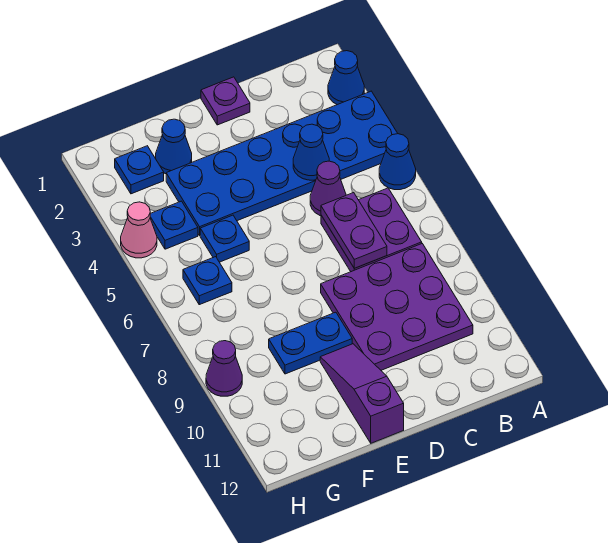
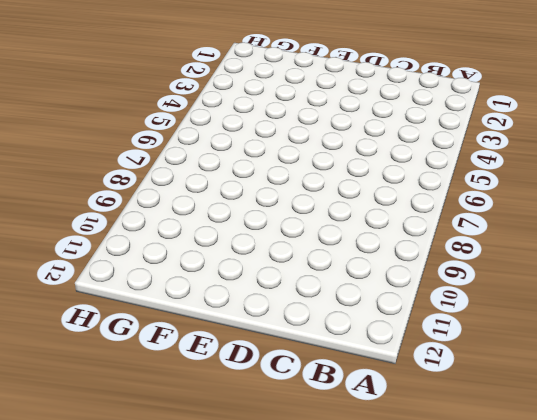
none -> blue 1x1 cone [328,51,364,105]
none -> blue 2x6 plate [166,91,398,235]
none -> blue 1x1 cone [379,134,416,190]

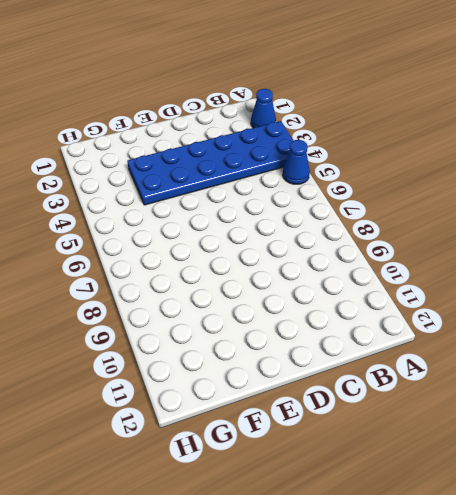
none -> purple 2x2 plate [321,188,422,272]
none -> purple 3x3 plate [321,244,473,370]
none -> purple 1x1 cone [310,161,346,216]

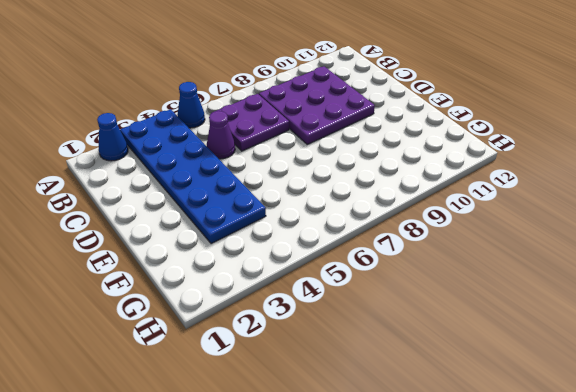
none -> purple 1x1 plate [201,77,250,125]
none -> blue 1x2 plate [269,312,352,374]
none -> purple 1x3 slope [320,344,404,443]

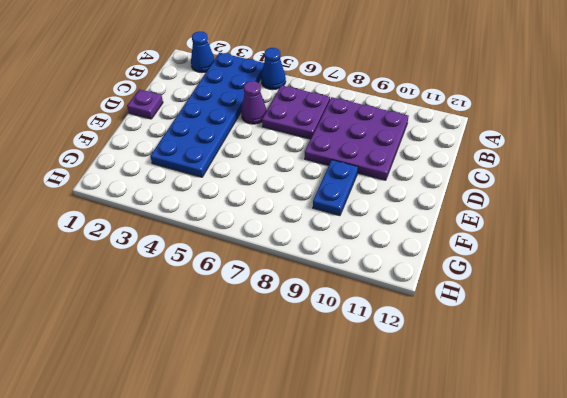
none -> purple 1x3 slope [320,344,404,443]
none -> blue 1x1 cone [156,119,192,174]
none -> blue 1x1 plate [200,215,249,262]

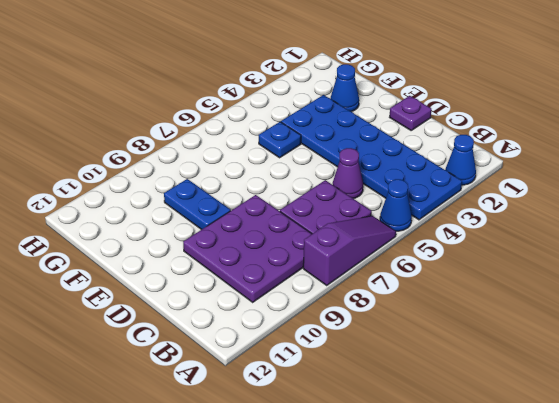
purple 1x3 slope [303,216,396,285] -> purple 1x3 slope moved to [320,344,404,443]
none -> blue 1x1 plate [115,146,164,194]
none -> blue 1x1 plate [150,201,198,249]
none -> blue 1x1 plate [183,257,232,305]

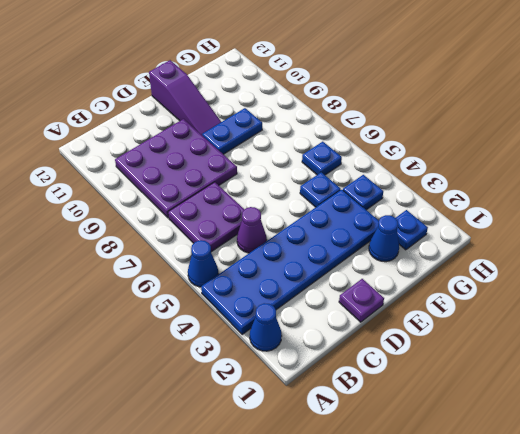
none -> pink 1x1 cone [121,202,157,258]
none -> purple 1x1 cone [206,341,242,396]
none -> blue 1x1 cone [293,124,329,180]

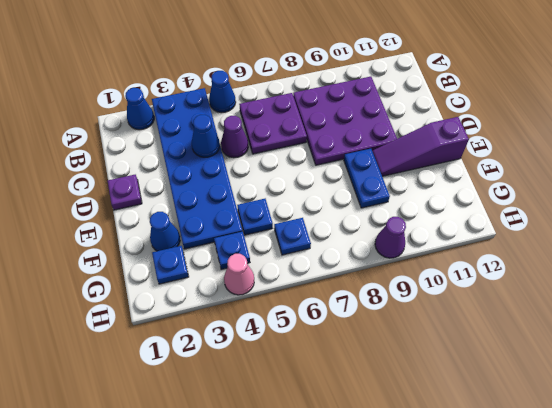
none -> purple 1x2 plate [321,193,387,268]

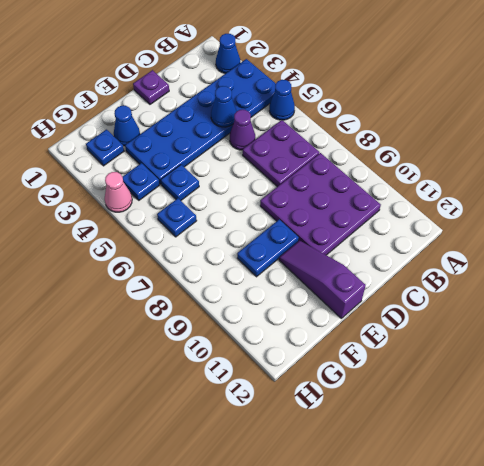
none -> purple 1x1 cone [206,341,242,396]
none -> purple 1x2 plate [321,193,387,268]

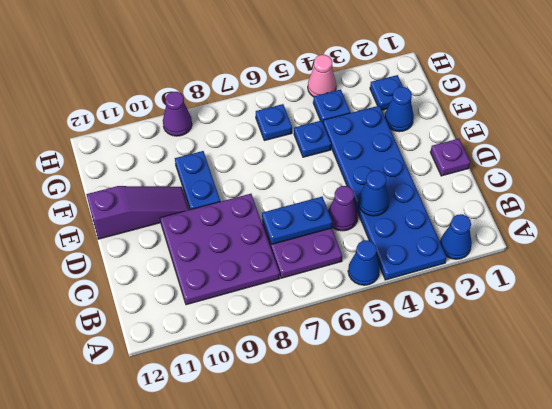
blue 1x2 plate [262,197,332,244] -> purple 1x2 plate [321,193,387,268]

